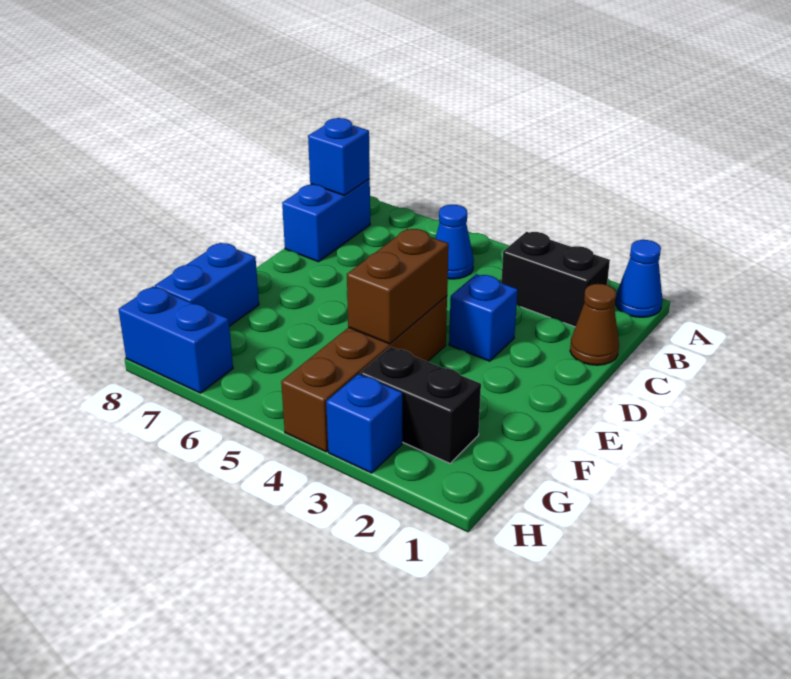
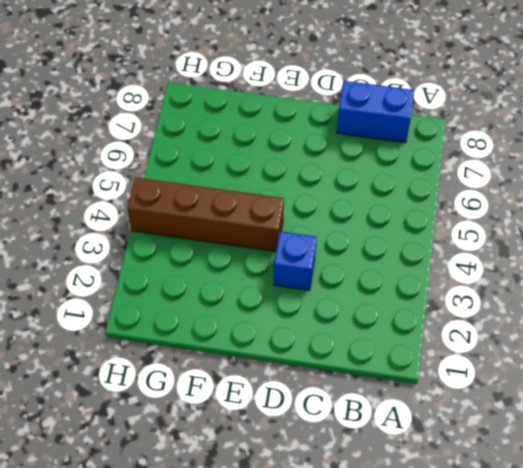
none -> blue 1x1 cone [616,240,662,317]
none -> black 1x2 brick [501,232,610,327]
none -> blue 1x1 cone [435,205,474,279]

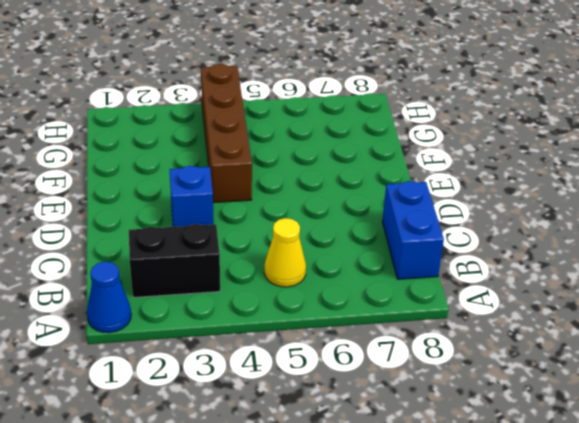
yellow 1x1 cone [264,218,306,287] -> blue 1x1 cone [435,205,474,279]
none -> brown 1x1 cone [570,284,619,365]
none -> blue 1x2 brick [155,243,259,326]
none -> black 1x2 brick [360,347,481,463]

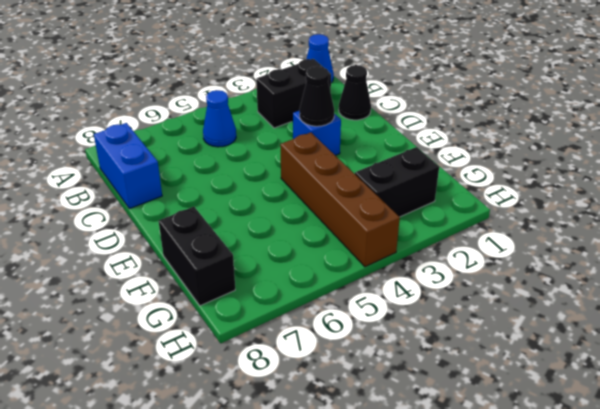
black 1x1 cone [339,65,371,120] -> brown 1x1 cone [570,284,619,365]
black 1x1 cone [299,66,334,126] -> none
black 1x2 brick [159,207,235,306] -> blue 1x2 brick [155,243,259,326]
none -> blue 1x1 brick [326,374,402,473]
none -> blue 1x2 brick [119,287,233,393]
none -> blue 1x1 brick [308,118,370,195]

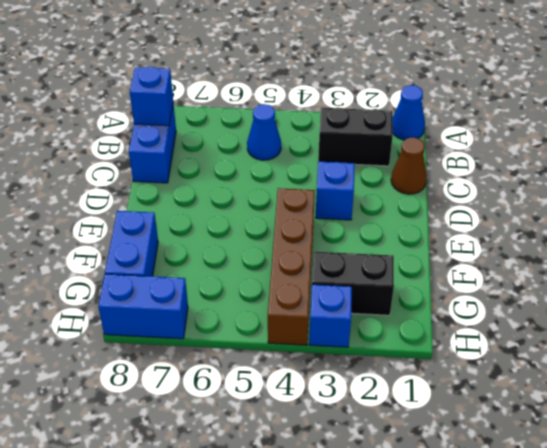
none -> brown 1x2 brick [347,229,449,344]

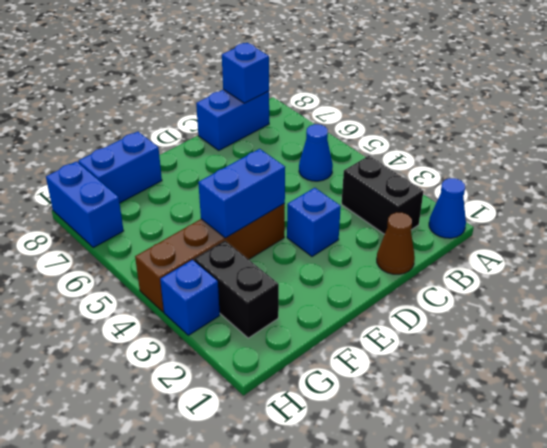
blue 1x2 brick [198,149,285,238] -> brown 1x2 brick [347,229,449,344]

